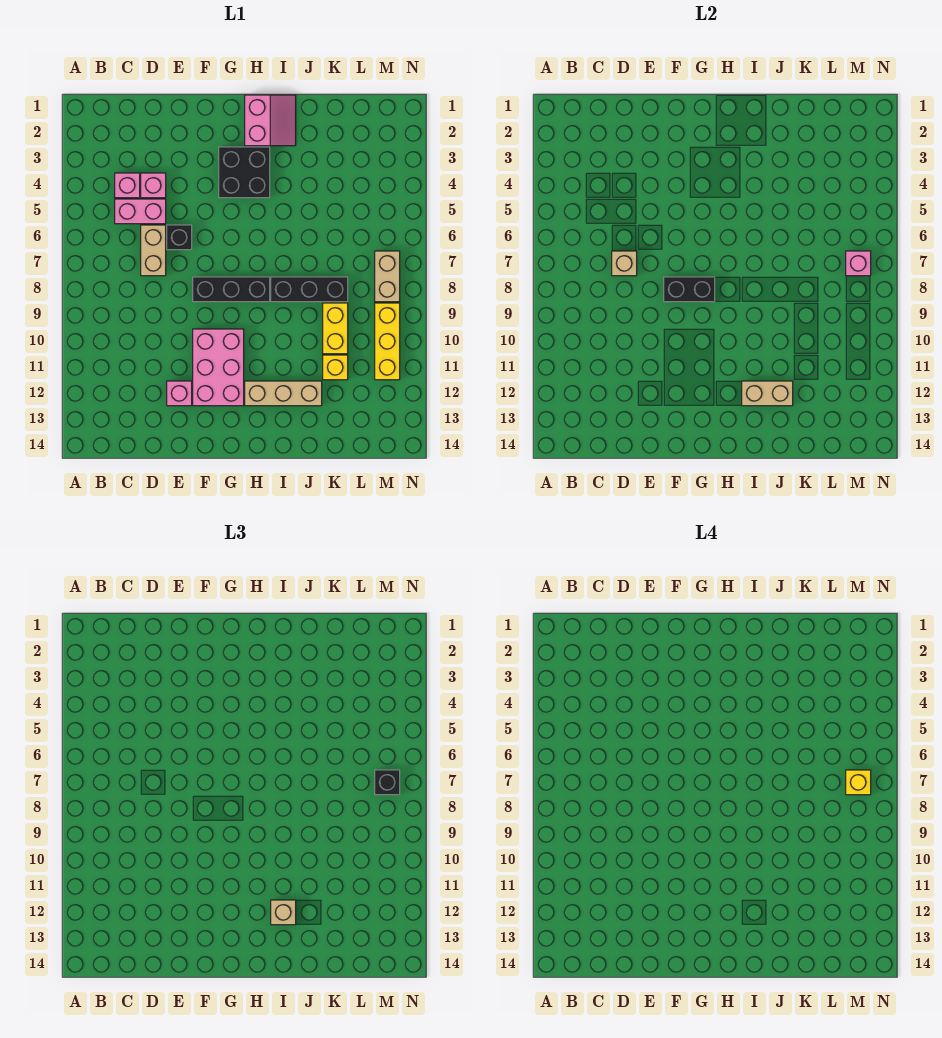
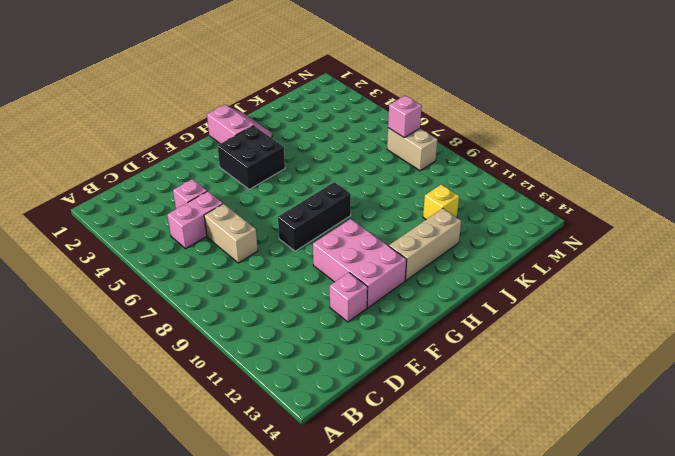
none -> pink 1x1 brick [115,173,140,198]
none -> black 1x1 brick [167,225,192,250]
none -> black 1x3 brick [271,277,348,302]

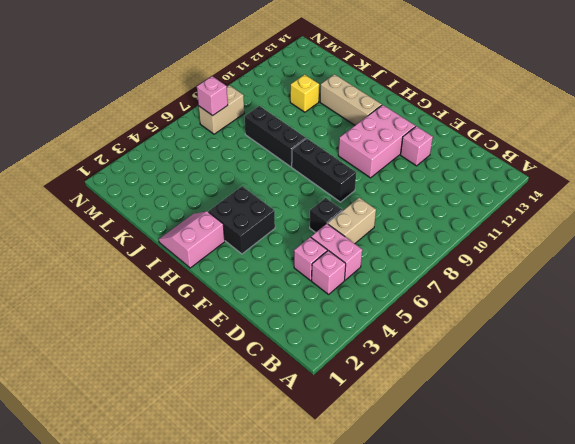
none -> yellow 1x2 brick [323,303,348,354]
none -> yellow 1x3 brick [375,303,400,380]
none -> tan 1x1 brick [612,251,637,276]

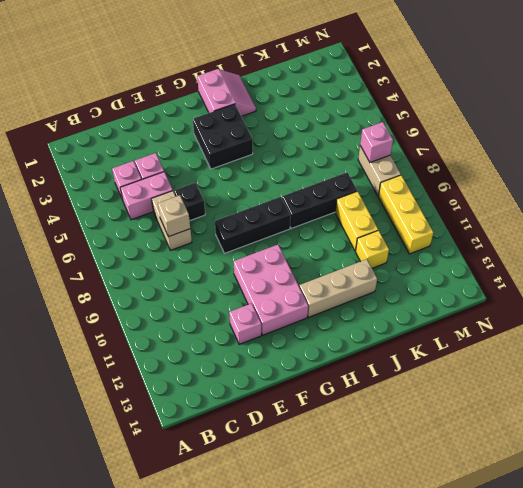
none -> black 1x2 brick [664,277,715,302]
none -> tan 1x2 brick [742,381,793,406]
none -> tan 1x1 brick [271,900,296,925]

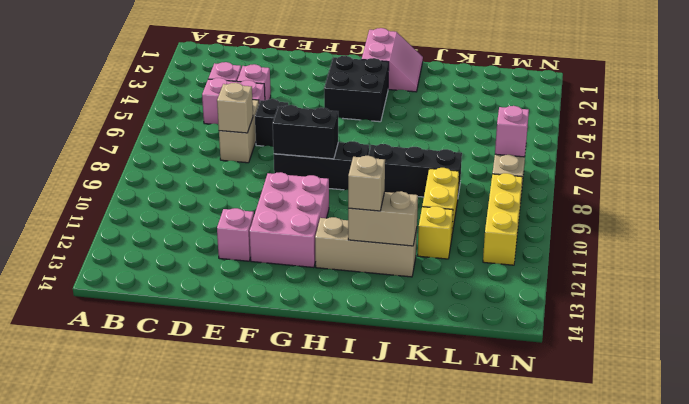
none -> black 1x1 brick [375,770,400,795]
none -> yellow 1x1 brick [846,770,871,795]

